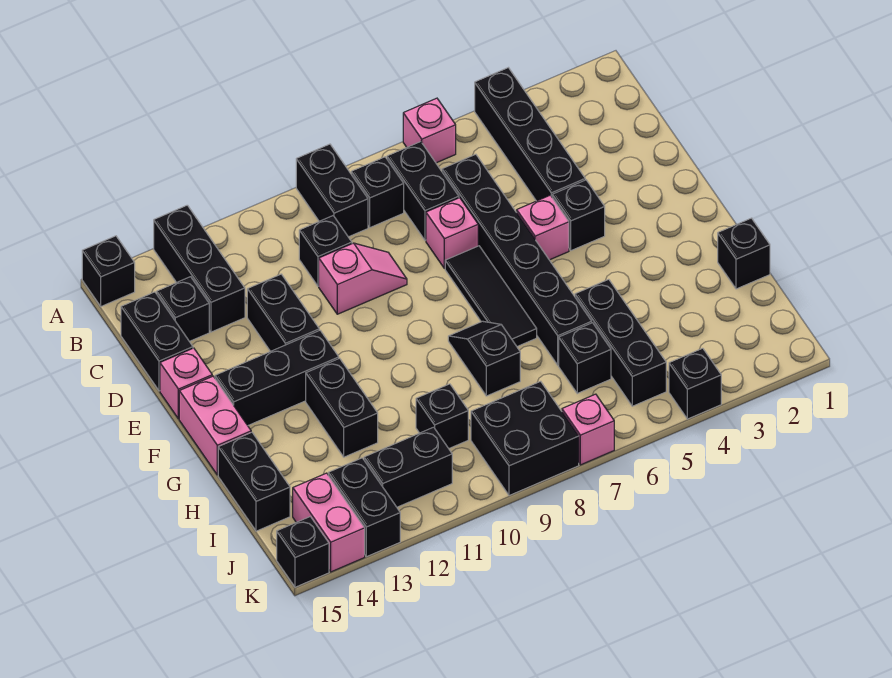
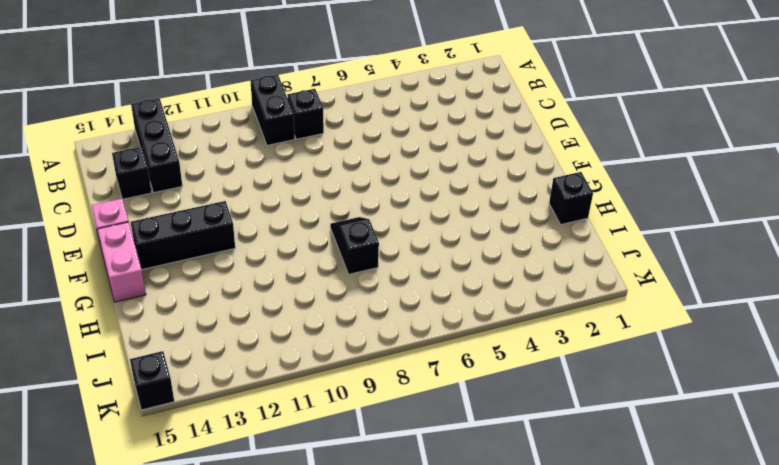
none -> black 1x4 brick [475,68,585,201]
none -> pink 1x1 brick [403,98,456,163]
none -> black 1x1 brick [82,236,135,306]
none -> black 1x2 brick [387,142,459,240]

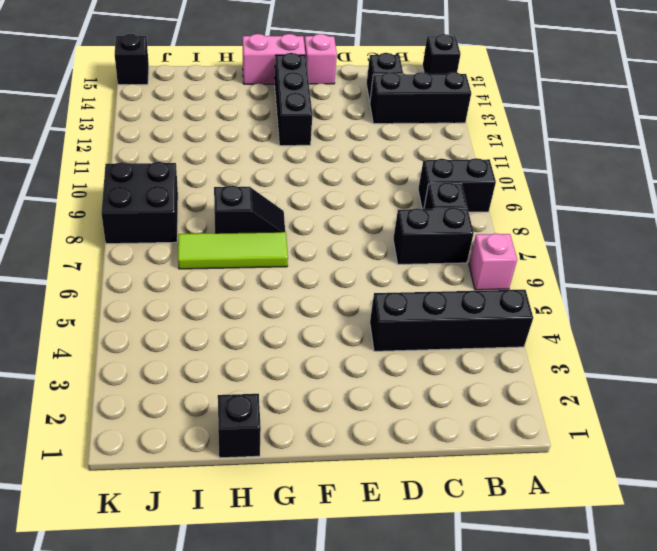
lime 1x3 tile [178,232,288,269] -> black 1x3 tile [445,246,537,346]
none -> black 1x6 brick [442,154,592,365]
none -> black 1x1 brick [299,216,352,286]
none -> black 1x2 brick [121,292,193,391]
none -> pink 1x1 brick [426,198,478,268]

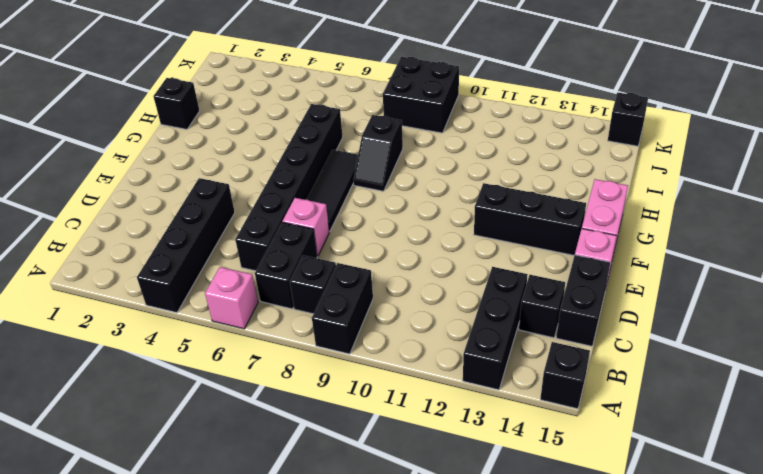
none -> black 1x1 brick [299,216,352,286]
none -> pink 1x2 slope [319,243,407,314]
none -> black 1x2 brick [247,274,319,351]
none -> black 1x1 brick [552,180,605,251]

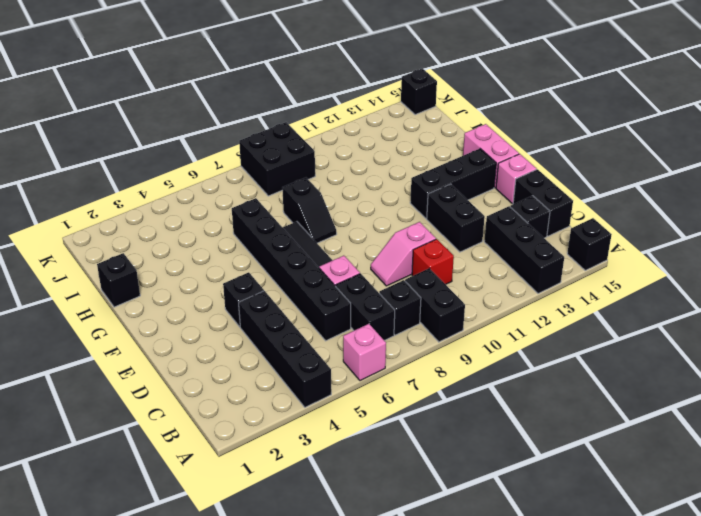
red 1x1 brick [412,239,454,284] -> black 1x1 brick [299,216,352,286]
none -> pink 1x1 brick [517,195,569,260]
none -> black 1x2 brick [306,358,378,457]
none -> black 1x3 brick [575,279,666,406]
none -> black 1x2 brick [218,432,290,531]

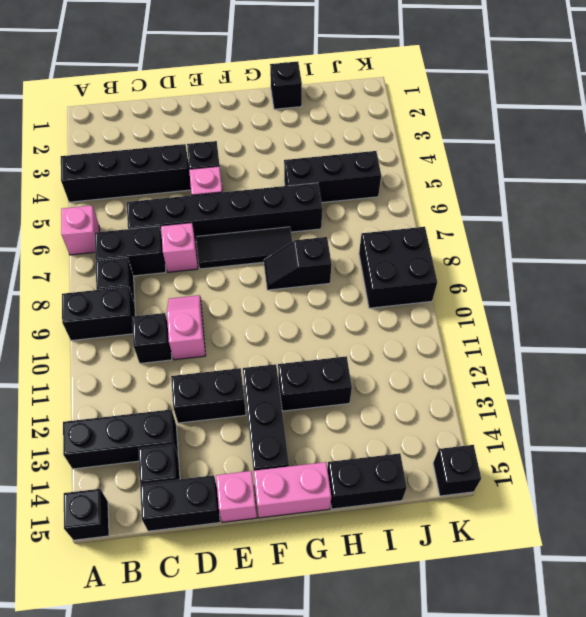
none -> black 1x1 brick [559,323,611,393]
none -> black 1x1 brick [416,384,468,448]
none -> black 1x2 brick [364,427,452,507]
none -> black 1x2 brick [328,458,400,557]

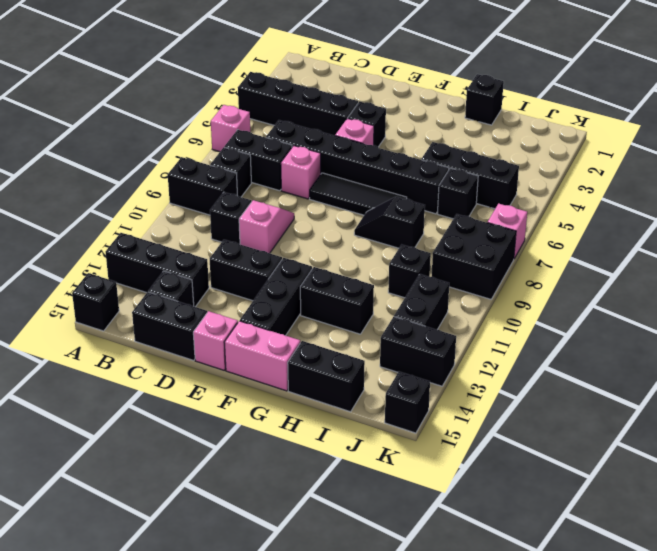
none -> pink 1x2 brick [293,473,365,572]
none -> black 1x1 brick [669,348,721,419]

